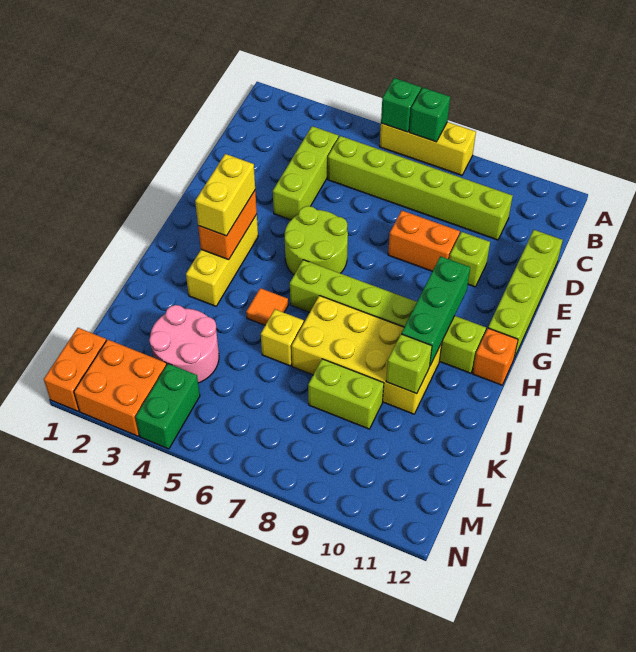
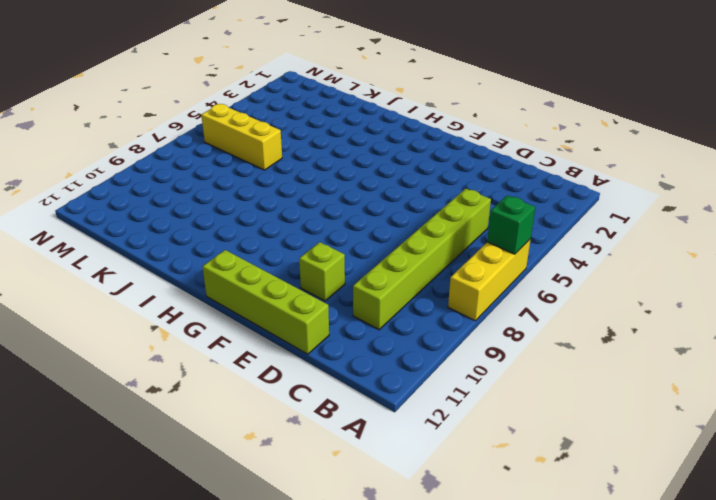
yellow 1x3 brick [201,104,282,170] -> yellow 1x3 brick moved to [186,214,258,306]
none -> lime 1x3 brick [273,126,338,220]
none -> orange 1x2 brick [388,211,460,271]
none -> lime 2x2 round brick [285,206,348,275]

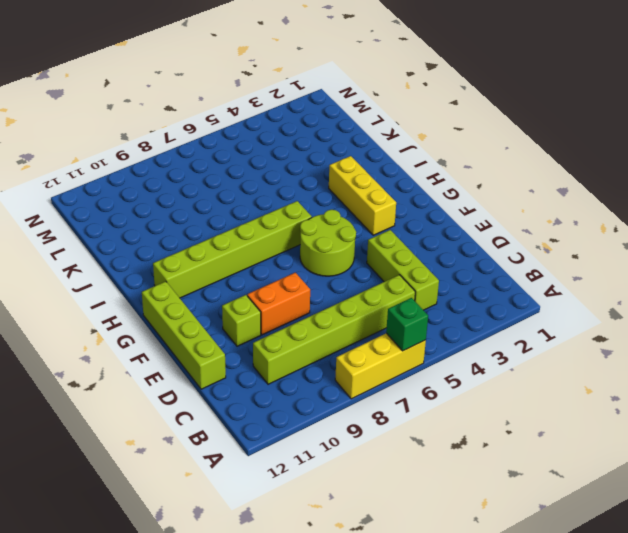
none -> orange 1x1 brick [472,328,518,385]
none -> orange 1x1 tile [246,288,288,325]
none -> yellow 2x4 brick [292,296,442,414]

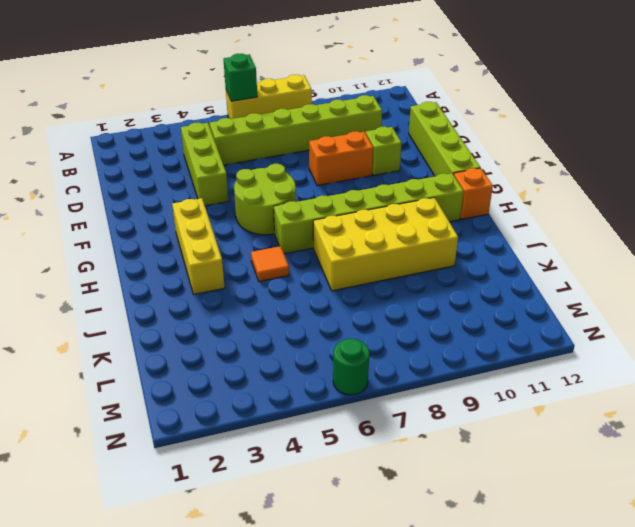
green 1x1 round brick [333,339,369,395] -> none
none -> yellow 1x1 brick [261,309,304,366]
none -> pink 2x2 round brick [149,305,219,383]
none -> lime 1x2 brick [308,359,384,429]

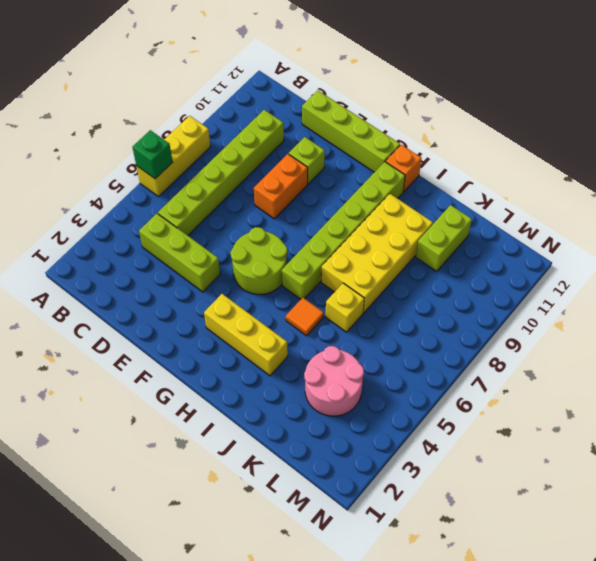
lime 1x2 brick [416,205,472,271] -> lime 1x2 brick moved to [308,359,384,429]
none -> orange 1x2 brick [44,328,106,411]
none -> orange 2x2 brick [74,340,167,436]
none -> green 1x2 brick [136,364,200,449]

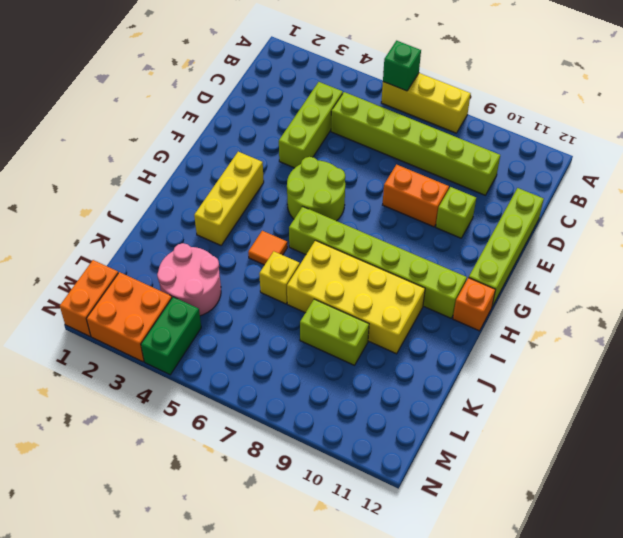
none -> green 1x1 brick [409,88,450,142]
none -> orange 1x2 brick [198,191,257,260]
none -> green 1x3 brick [402,256,470,365]

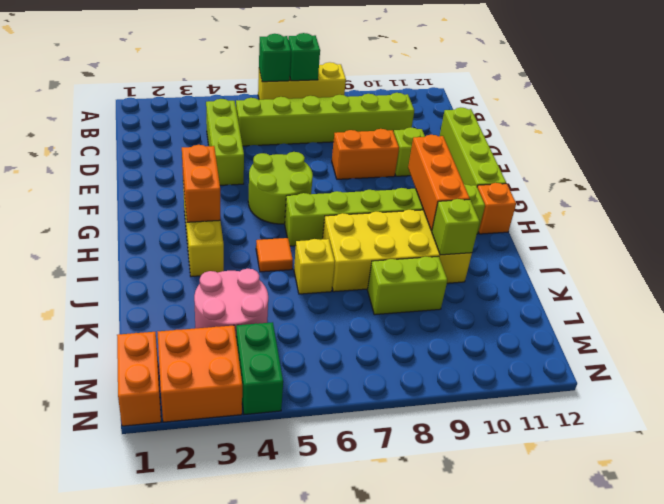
orange 1x3 brick [408,135,470,231] -> green 1x3 brick [402,256,470,365]
none -> yellow 1x2 brick [195,154,255,236]

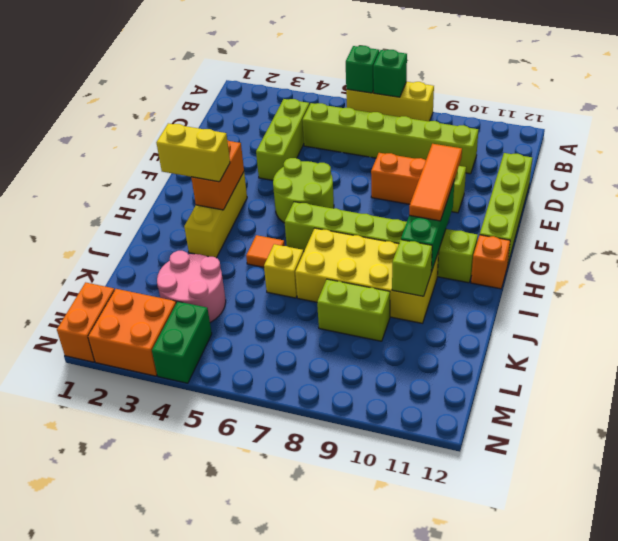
orange 1x3 tile [409,144,462,221] -> none
yellow 1x2 brick [156,123,230,182] -> yellow 1x2 brick turned to [195,154,255,236]

